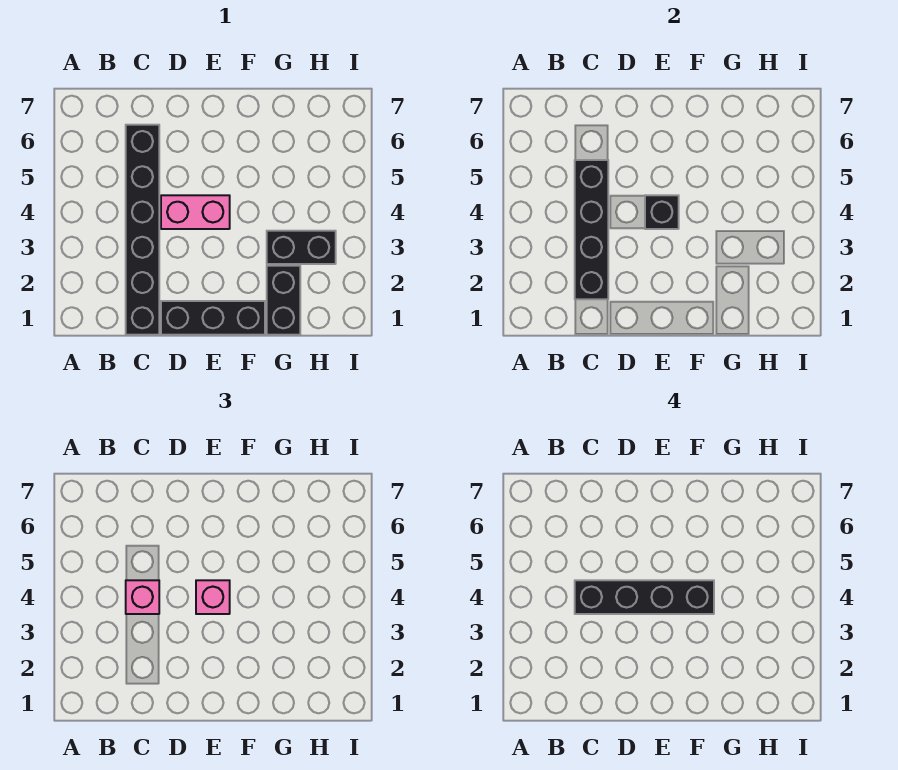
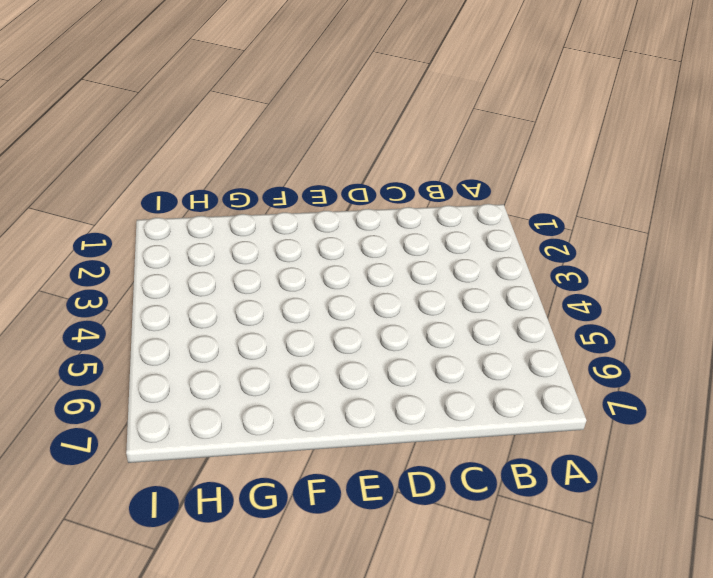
none -> black 1x6 brick [126,125,159,335]
none -> black 1x3 brick [161,301,265,335]

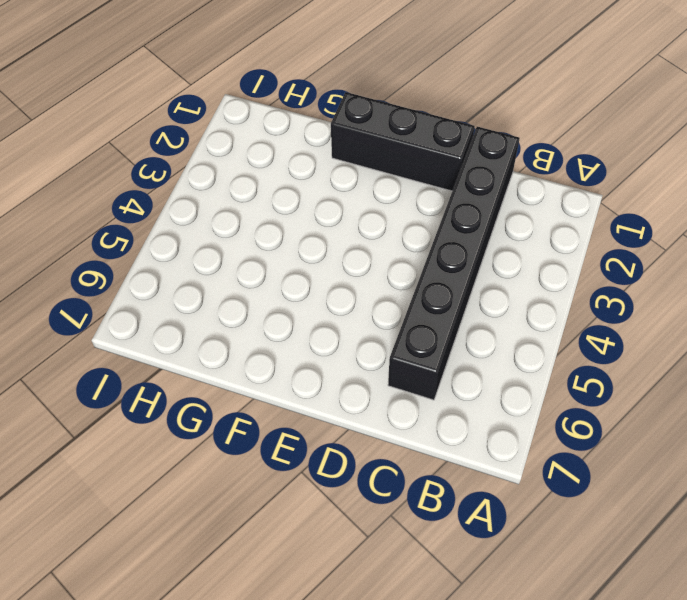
none -> pink 1x2 brick [161,195,230,229]
none -> black 1x2 brick [267,266,300,335]

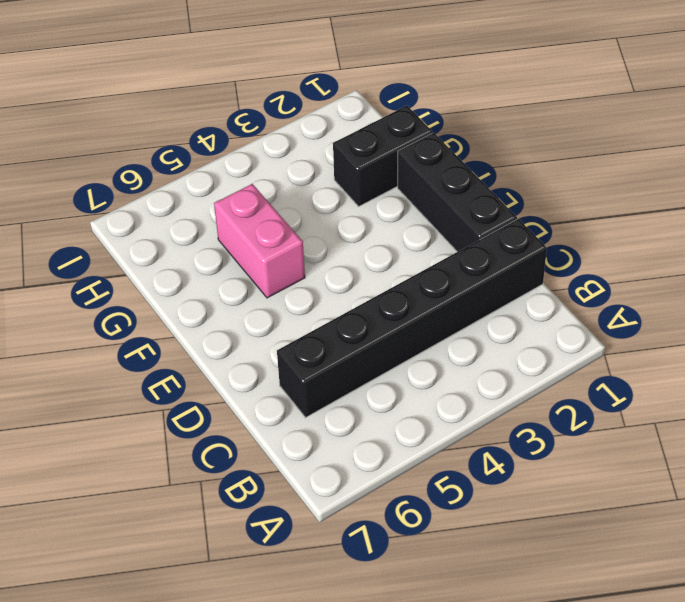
pink 1x2 brick [214,184,305,298] -> pink 1x2 brick moved to [161,195,230,229]
none -> black 1x2 brick [267,231,336,264]
none -> black 1x4 brick [575,160,608,299]

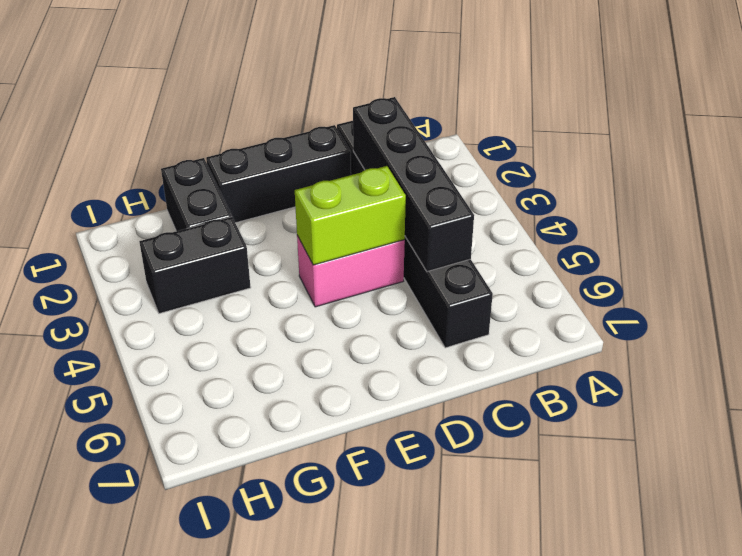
lime 1x2 brick [295,166,406,265] -> black 1x1 brick [645,195,679,229]
none -> pink 1x1 brick [126,580,159,614]
none -> pink 1x1 brick [196,580,230,614]

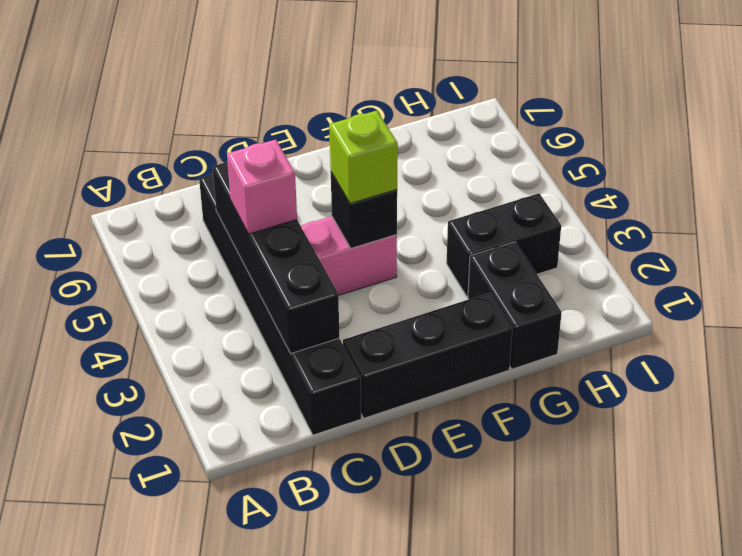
lime 1x1 brick [329,111,398,204] -> pink 1x1 brick [196,580,230,614]
none -> black 1x4 brick [575,580,714,614]

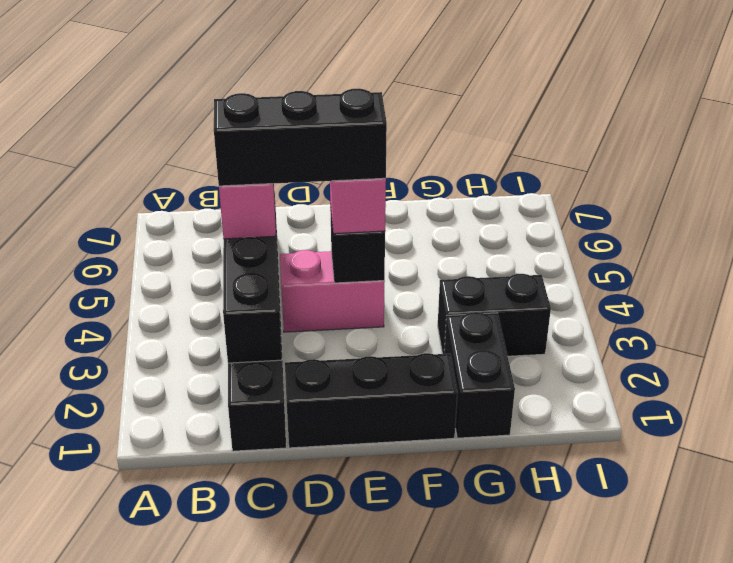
black 1x3 brick [214,88,387,186] -> black 1x4 brick [575,580,714,614]

